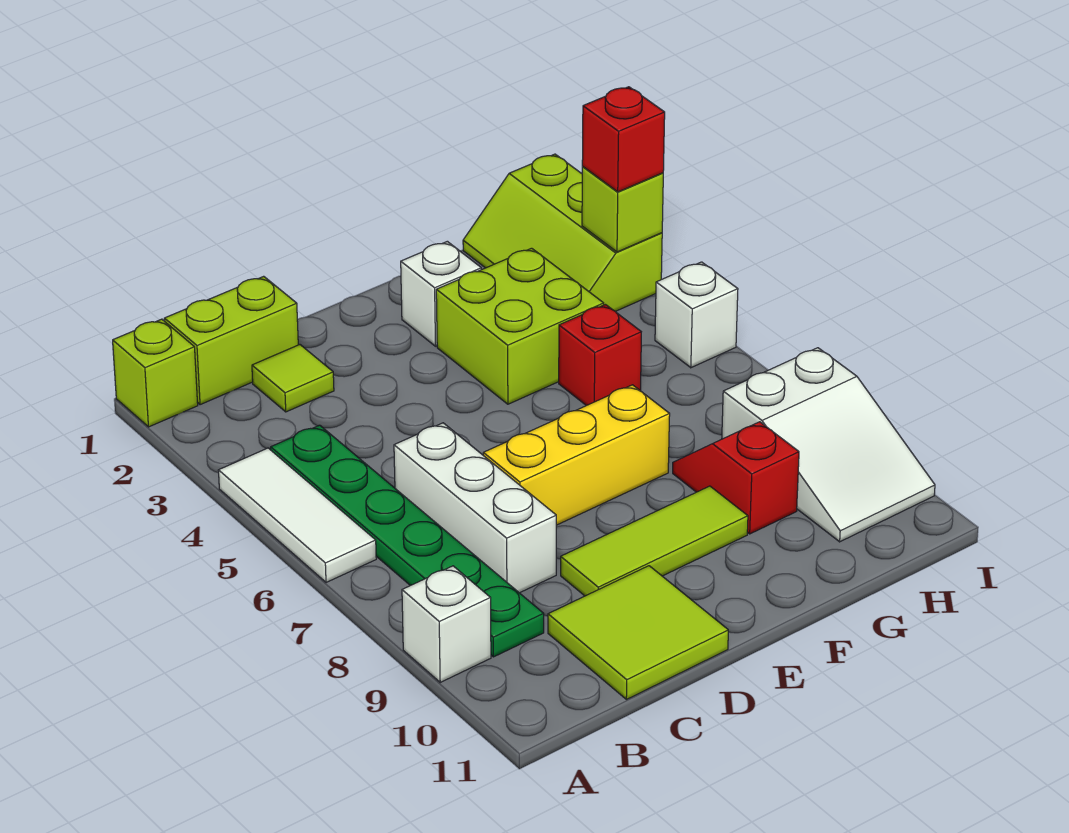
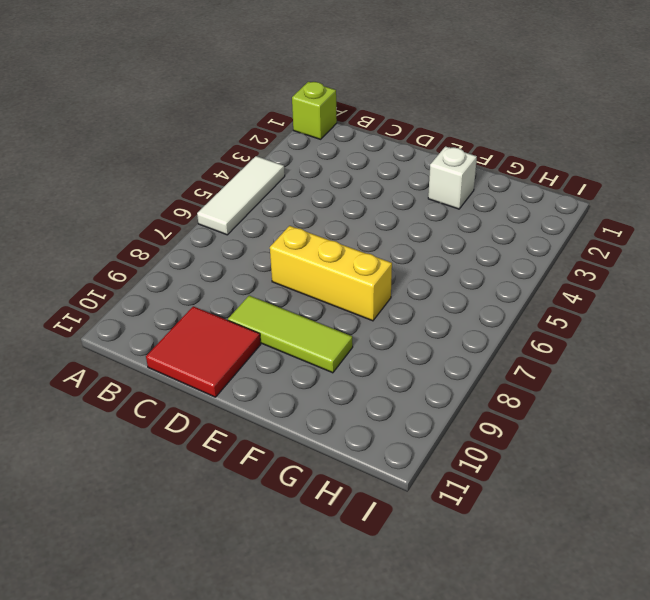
red 2x2 tile [146,306,261,397] -> lime 2x2 tile [548,566,728,699]
none -> white 1x1 brick [402,566,491,682]
none -> lime 1x2 brick [164,276,298,405]
none -> green 1x6 plate [271,425,544,657]

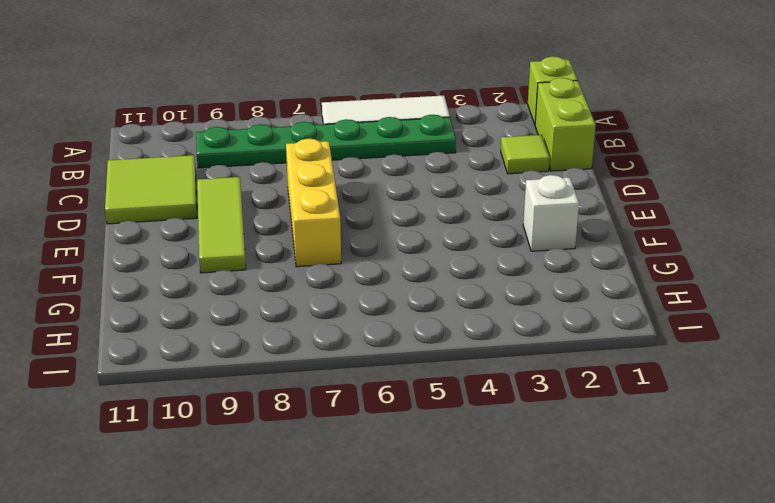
none -> white 1x1 brick [402,566,491,682]
none -> white 1x3 brick [394,423,556,593]
none -> lime 2x2 brick [436,248,604,404]

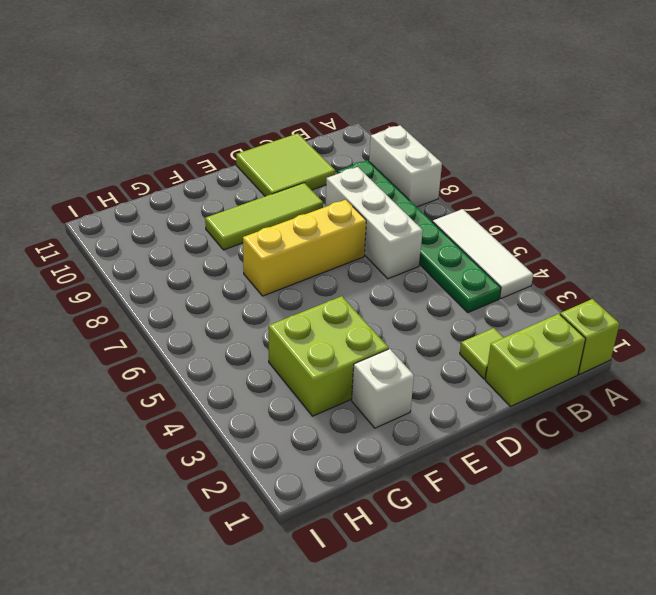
white 1x2 brick [369,125,442,207] -> white 1x1 brick [402,566,491,682]
none -> red 1x1 brick [559,305,641,406]
none -> red 1x2 slope [673,422,799,534]
none -> lime 2x3 slope [463,154,662,311]

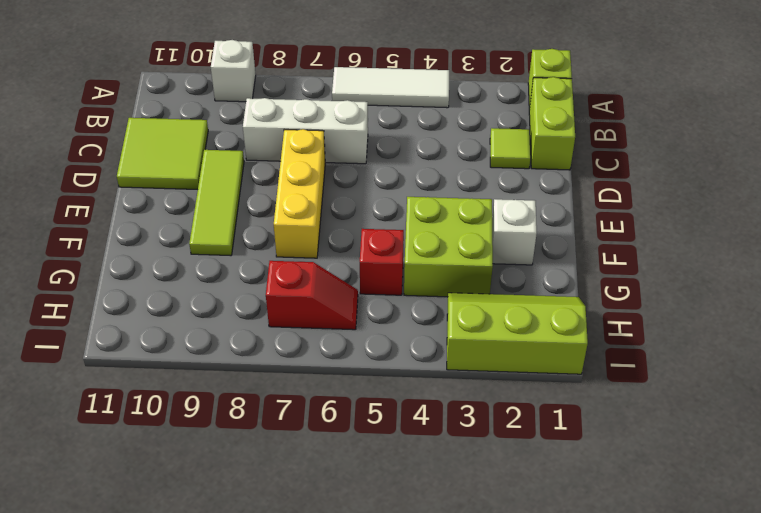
red 1x2 slope [266,261,358,330] -> red 1x2 slope moved to [673,422,799,534]
none -> green 1x6 plate [271,425,544,657]
none -> white 2x3 slope [722,348,935,542]
none -> white 1x1 brick [655,262,738,368]

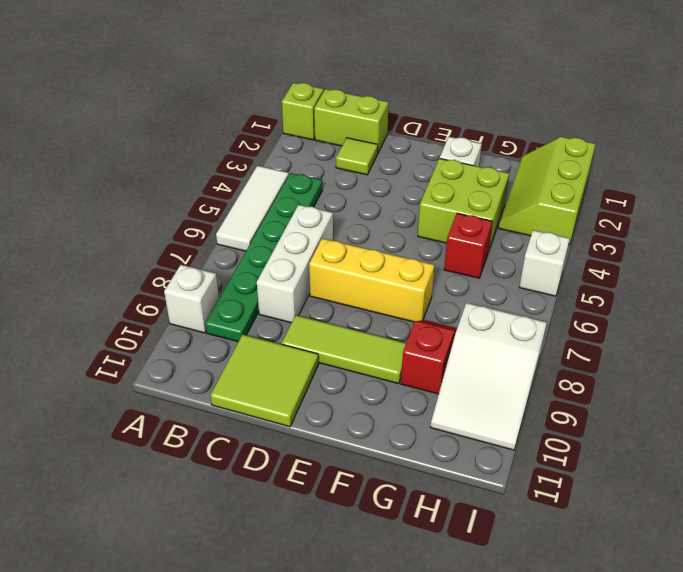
none -> lime 1x1 brick [582,167,663,252]
none -> red 1x1 brick [582,87,665,192]

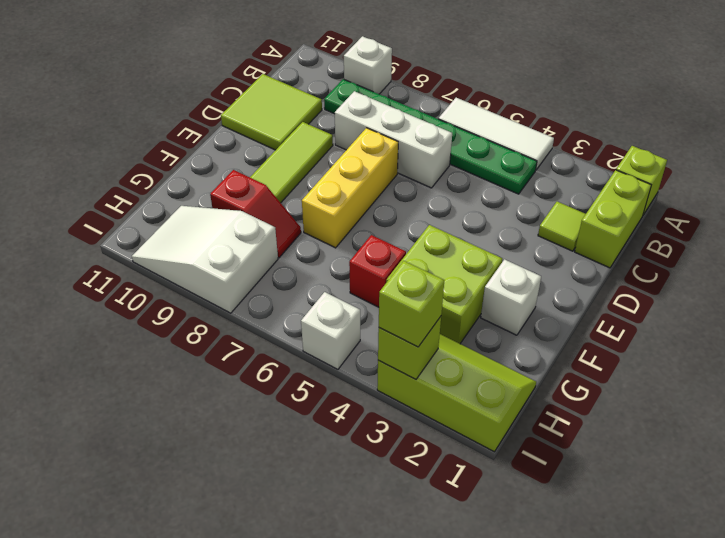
lime 1x1 brick [379,261,444,347] -> red 1x1 brick [582,87,665,192]

